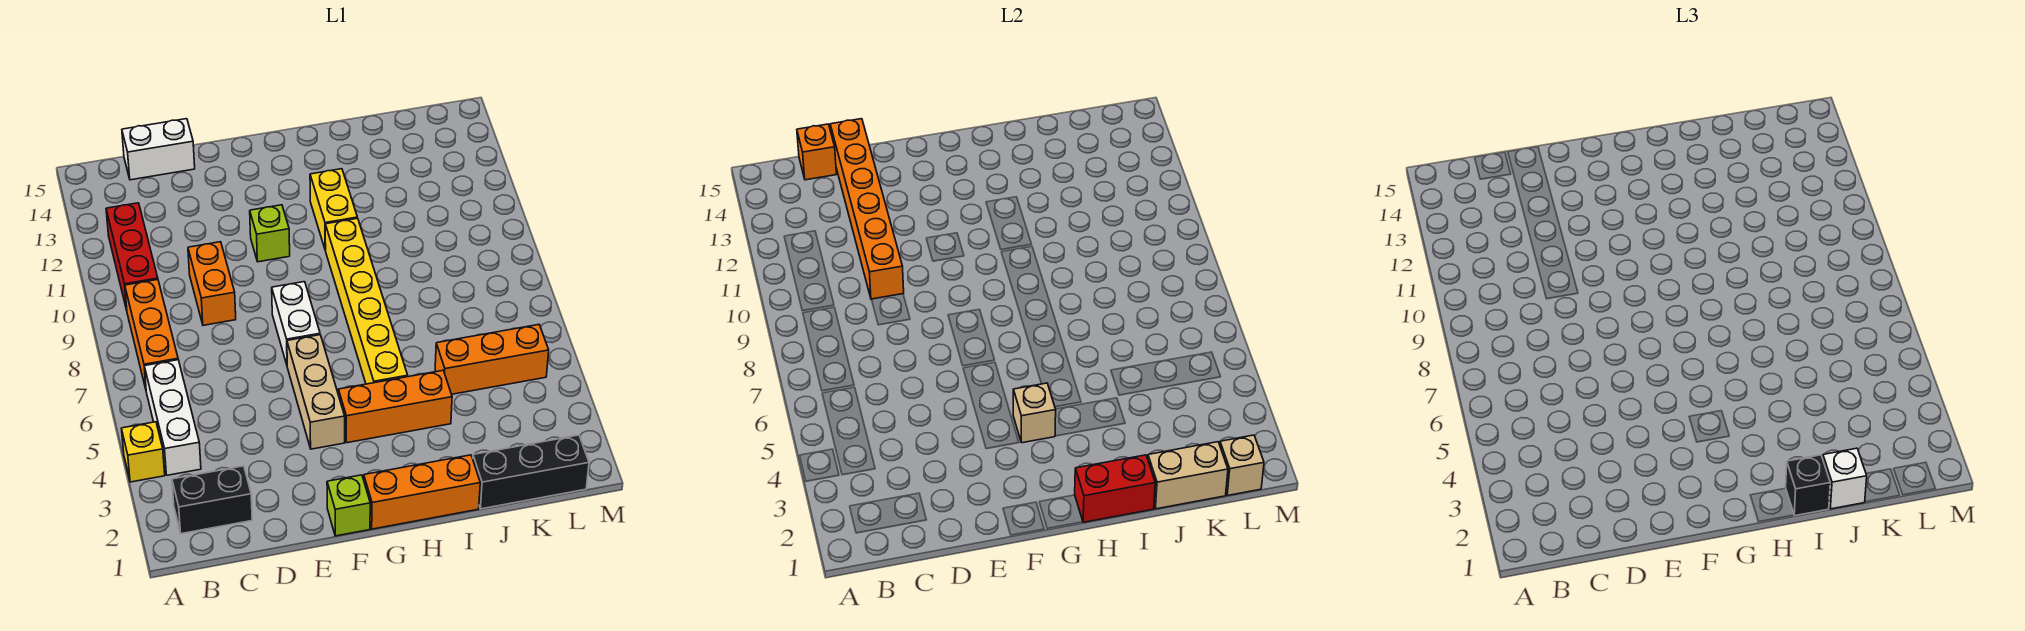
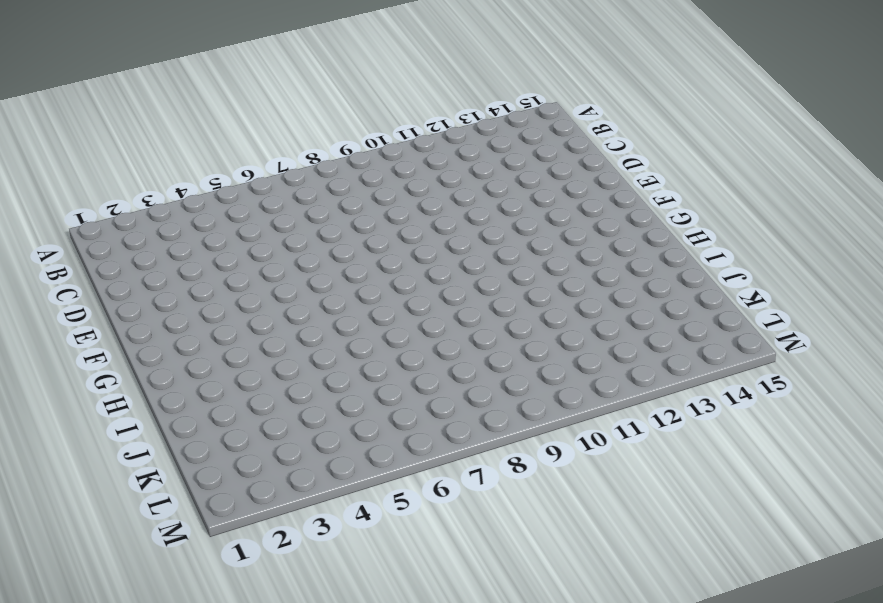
none -> yellow 1x1 brick [121,422,165,482]
none -> black 1x2 brick [172,466,252,534]
none -> white 1x3 brick [144,360,201,475]

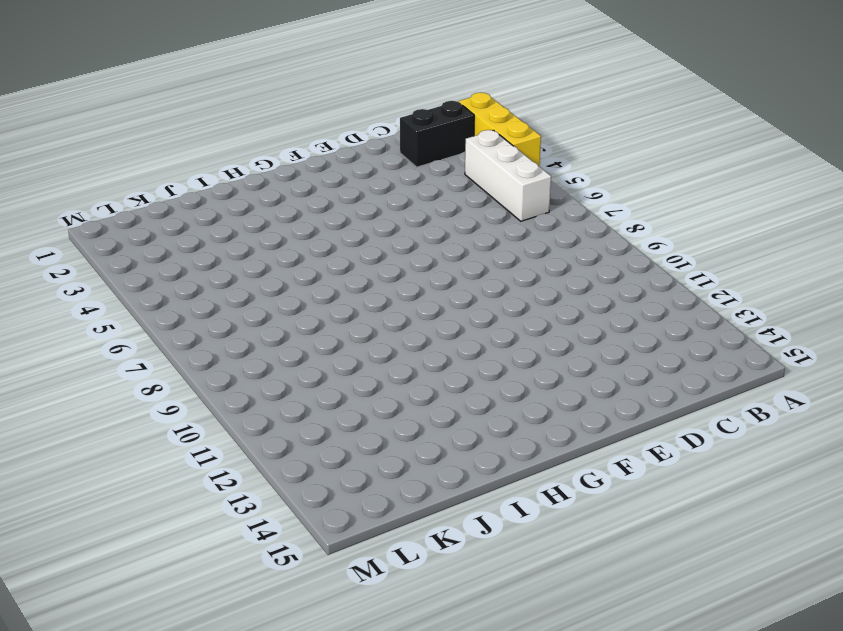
yellow 1x3 brick [459,93,541,167] -> yellow 1x1 brick [121,422,165,482]
none -> orange 1x3 brick [125,280,178,389]
none -> red 1x3 brick [106,203,158,310]
none -> white 1x2 brick [122,119,195,180]

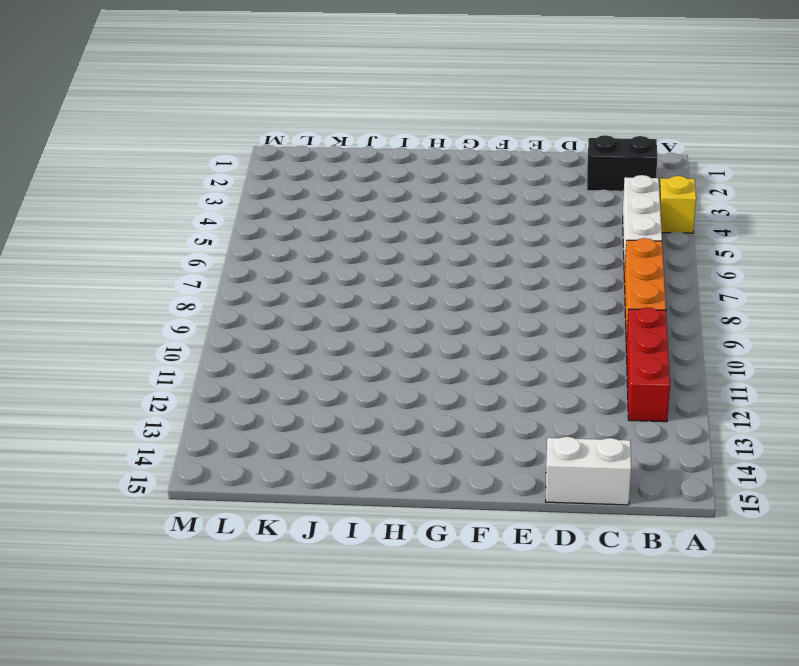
none -> orange 1x2 brick [188,242,236,325]
none -> lime 1x1 brick [327,475,370,536]
none -> tan 1x3 brick [287,335,345,449]

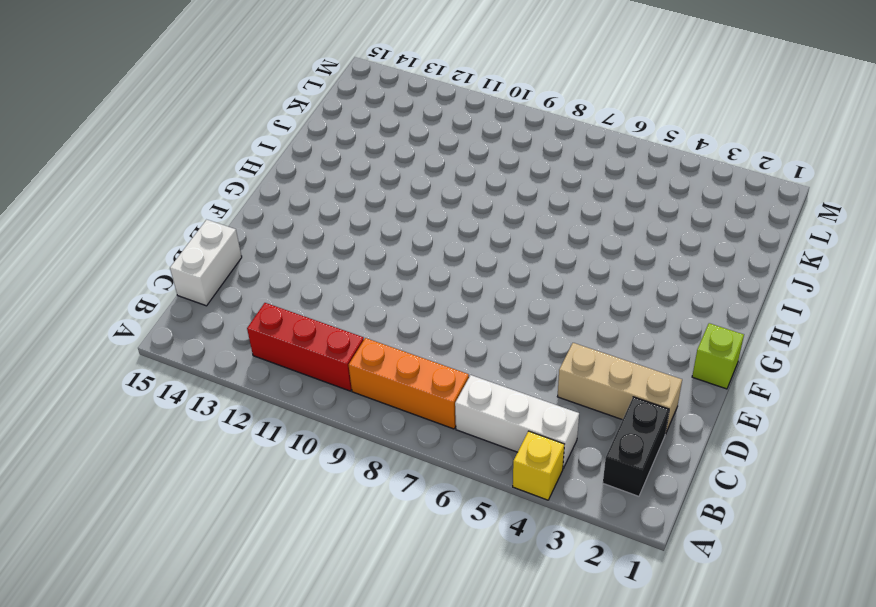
tan 1x3 brick [557,343,682,434] -> tan 1x3 brick moved to [287,335,345,449]
none -> orange 1x2 brick [188,242,236,325]
none -> white 1x2 brick [272,282,320,364]
none -> lime 1x1 brick [250,205,290,262]

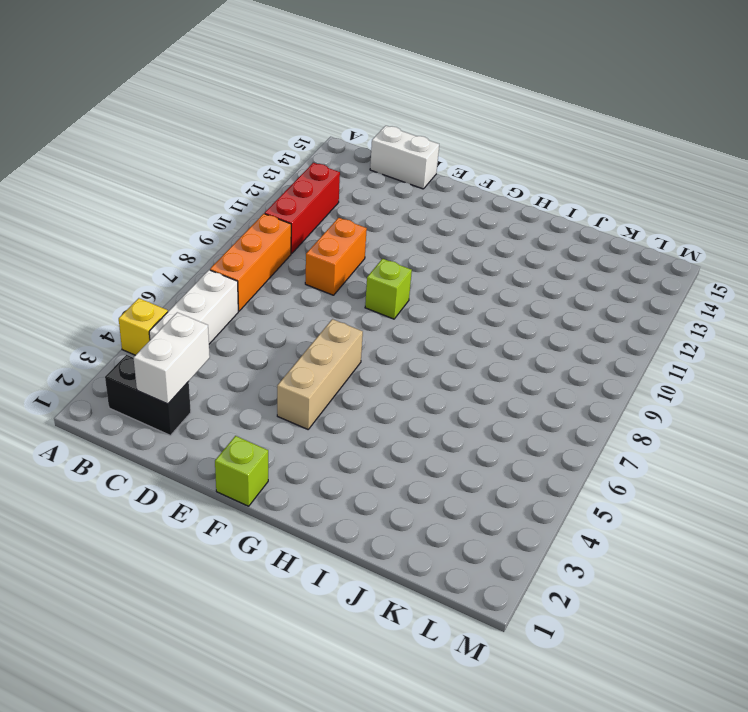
white 1x2 brick [134,312,210,404] -> white 1x2 brick moved to [272,282,320,364]
lime 1x1 brick [365,259,412,319] -> lime 1x1 brick moved to [250,205,290,262]
none -> orange 1x3 brick [364,455,480,529]
none -> orange 1x3 brick [338,370,452,443]
none -> yellow 1x6 brick [325,218,408,384]

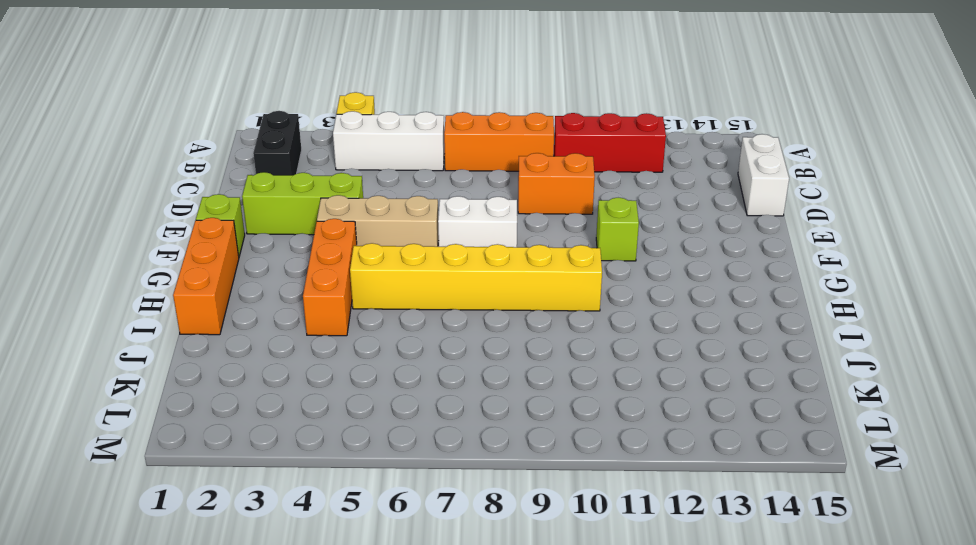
lime 1x3 brick [242,172,363,235] -> none
none -> yellow 1x2 brick [310,169,357,250]
none -> black 1x3 brick [473,435,589,509]
none -> orange 1x3 brick [435,325,549,394]

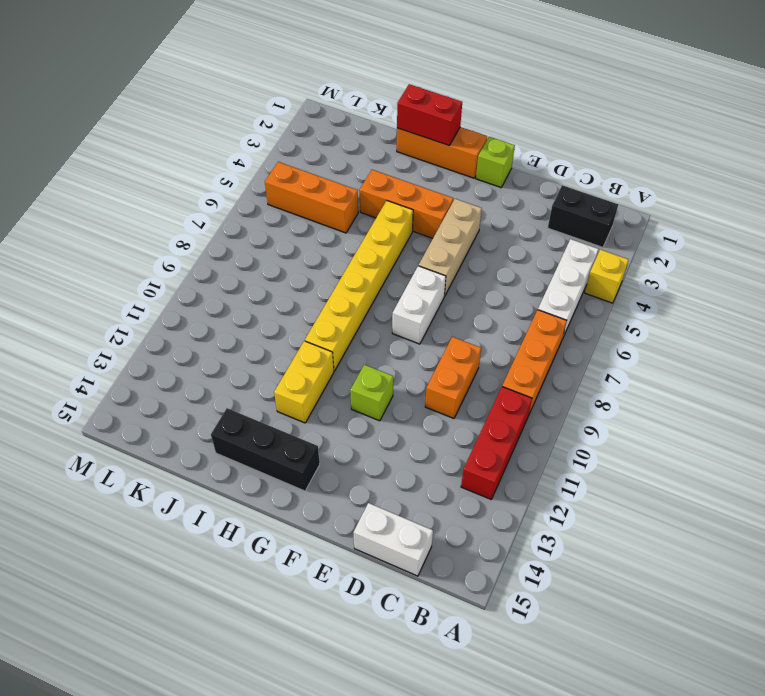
black 1x3 brick [211,408,320,491] -> black 1x3 brick moved to [473,435,589,509]
none -> orange 1x1 brick [797,124,836,180]
none -> orange 1x6 brick [830,119,904,299]
none -> tan 1x1 brick [1013,383,1056,443]

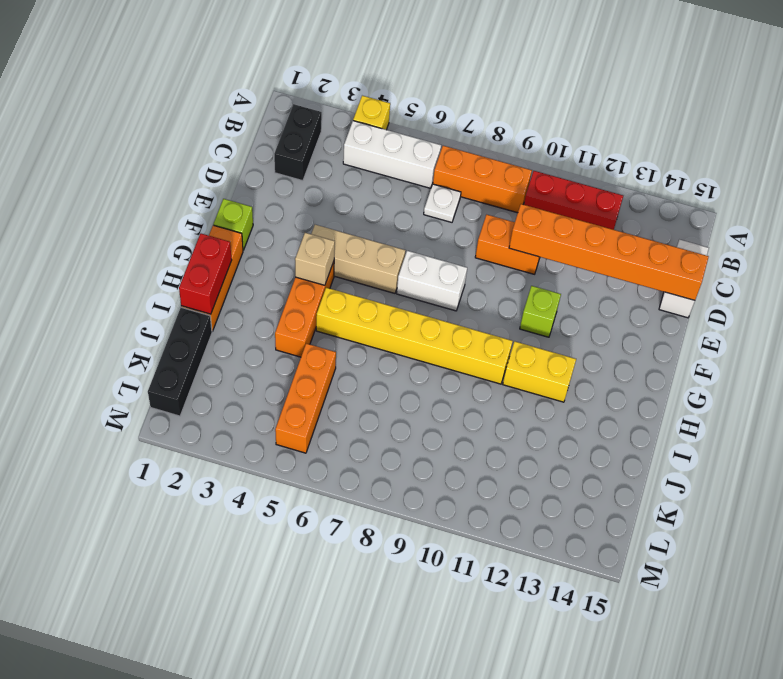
white 1x1 plate [424,184,461,222] -> none
none -> orange 1x1 brick [797,124,836,180]
none -> tan 1x2 brick [1148,442,1228,509]
none -> tan 1x1 brick [1220,435,1264,496]

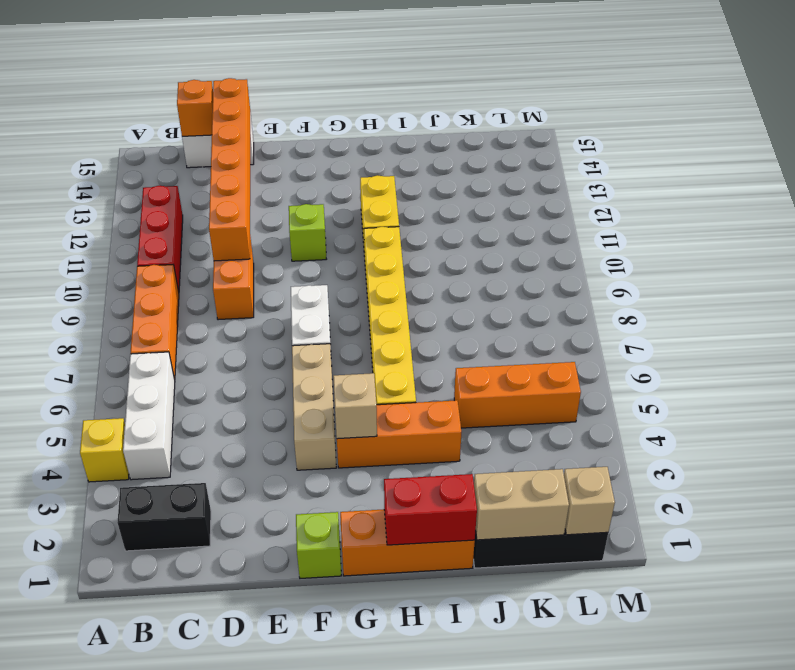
none -> black 1x1 brick [1786,455,1830,516]
none -> white 1x1 brick [1823,448,1867,509]

